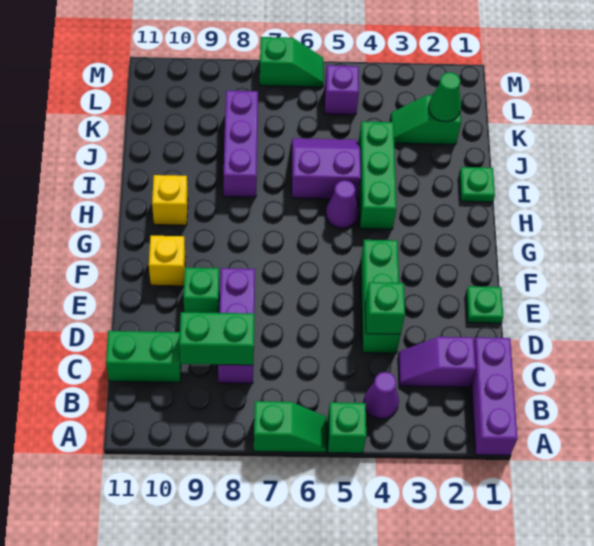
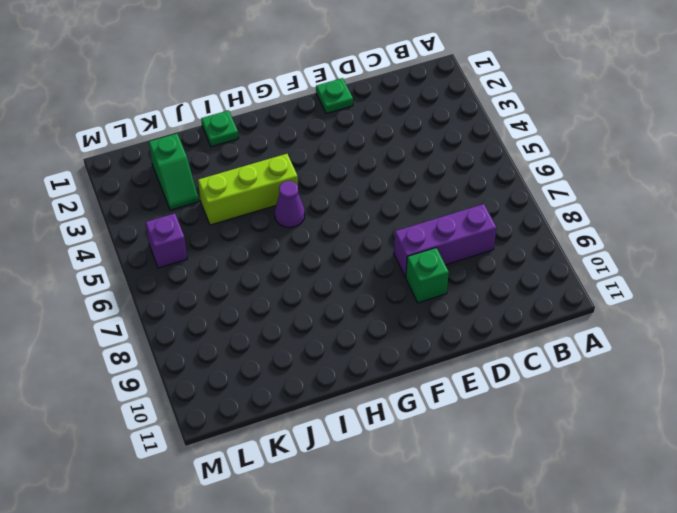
lime 1x3 brick [198,154,298,225] -> green 1x3 brick [358,122,396,229]
none -> purple 1x3 brick [471,337,518,455]
none -> green 1x1 brick [328,402,366,453]
none -> green 1x2 slope [254,401,326,452]

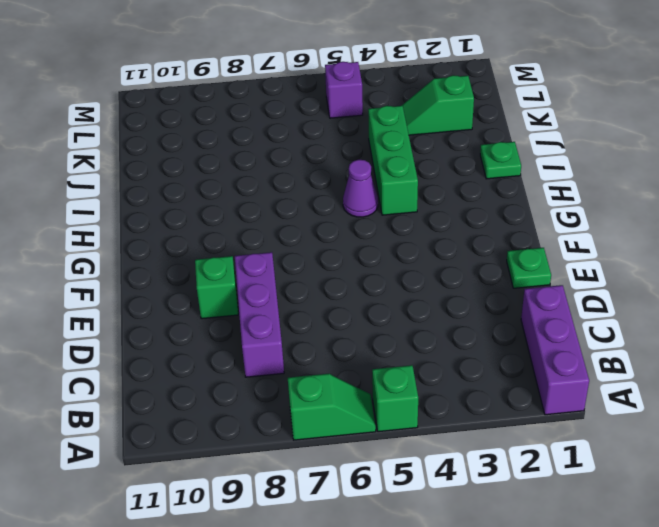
none -> purple 1x1 cone [364,372,399,419]
none -> purple 1x2 slope [399,337,476,387]
none -> green 1x2 brick [106,331,181,382]

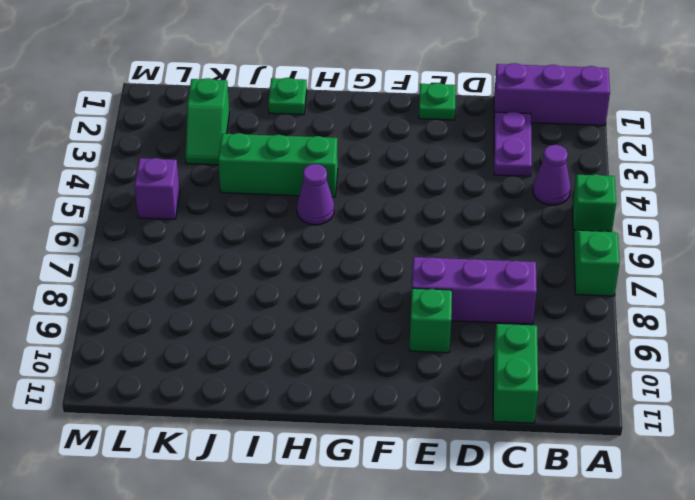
purple 1x2 plate [494,112,532,176] -> purple 1x2 slope [399,337,476,387]
none -> green 1x3 brick [361,240,401,353]
none -> yellow 1x1 brick [149,236,186,286]
none -> yellow 1x1 brick [152,175,188,225]

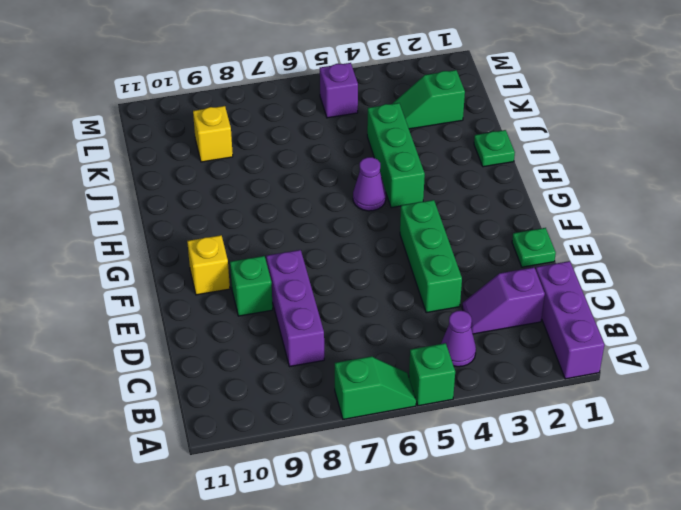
yellow 1x1 brick [193,106,233,162] -> yellow 1x1 brick moved to [152,175,188,225]
none -> green 1x2 brick [106,331,181,382]
none -> purple 2x2 slope [292,138,361,199]
none -> purple 1x3 brick [224,91,258,197]

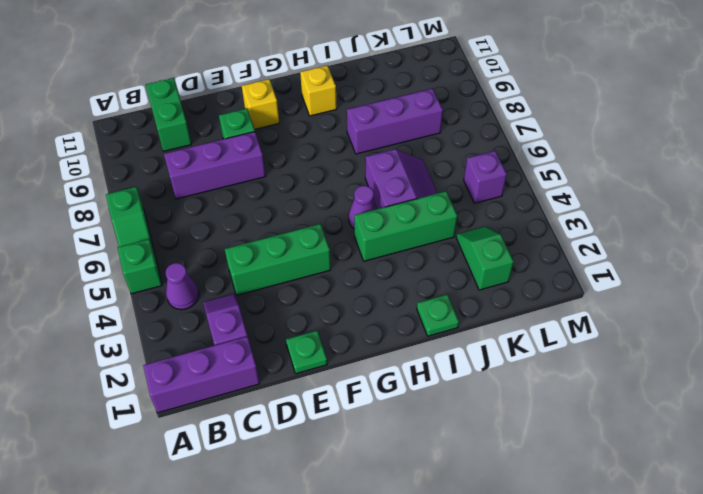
none -> green 1x2 slope [260,37,324,87]
none -> green 1x2 brick [179,312,255,365]
none -> green 1x1 brick [365,282,405,334]

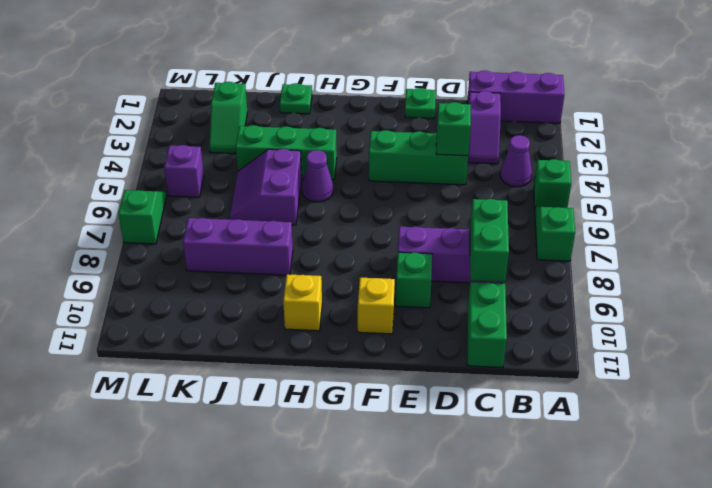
none -> green 1x1 cone [428,72,461,122]

